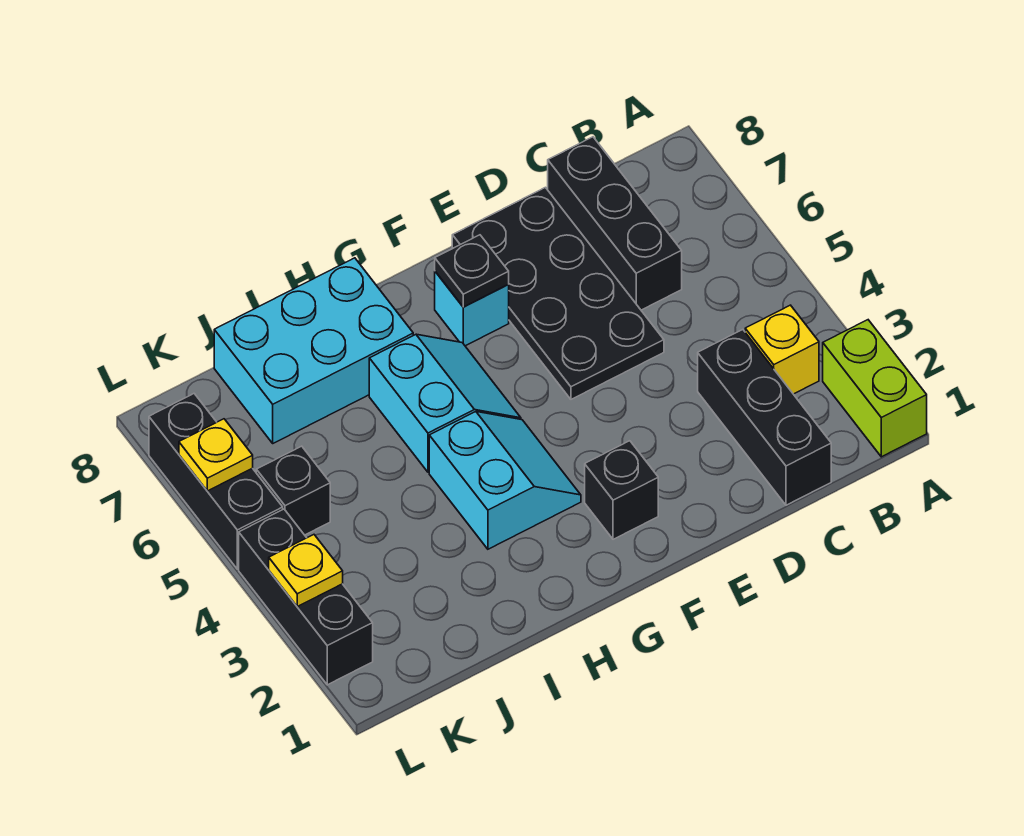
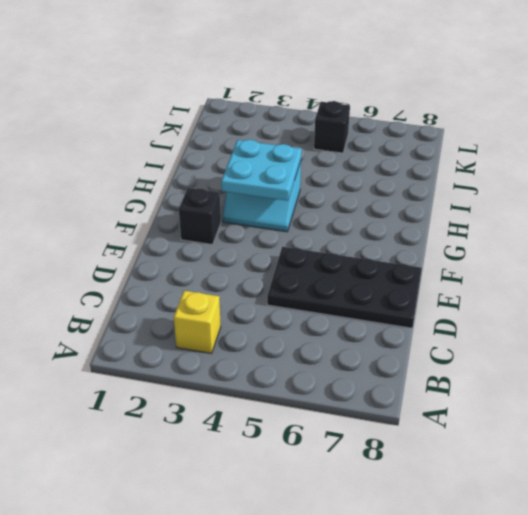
cyan 2x2 plate [221,140,302,201] -> none
none -> lime 1x2 brick [823,320,927,457]
none -> black 1x3 brick [698,330,831,505]
none -> black 1x3 brick [548,137,682,310]

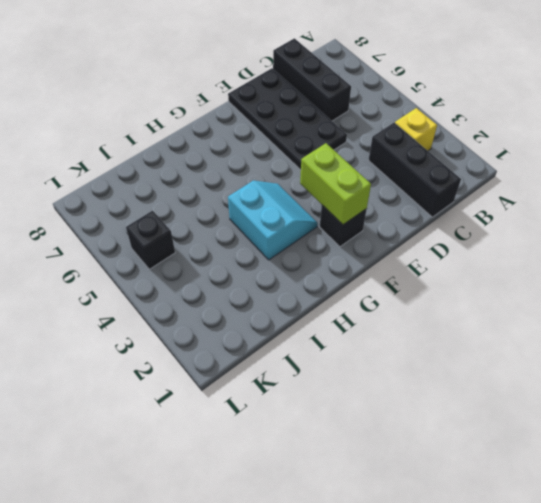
lime 1x2 brick [300,143,371,225] -> lime 1x2 brick moved to [823,320,927,457]
none -> cyan 1x1 brick [435,272,509,346]
none -> cyan 2x2 slope [369,334,521,472]
none -> cyan 2x3 brick [214,258,413,443]

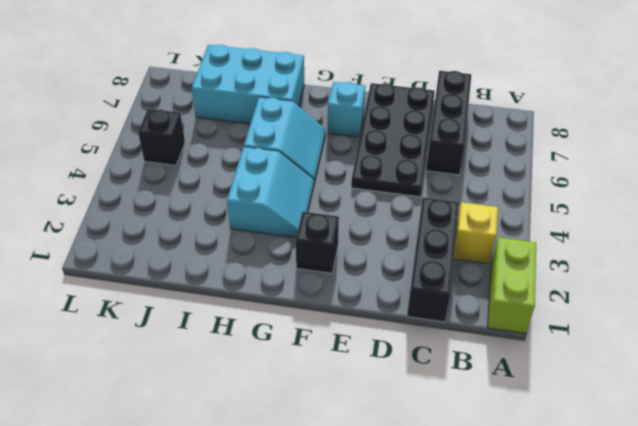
none -> black 1x3 brick [239,509,373,685]
none -> black 1x3 brick [149,394,283,569]
none -> black 1x1 plate [435,235,509,307]

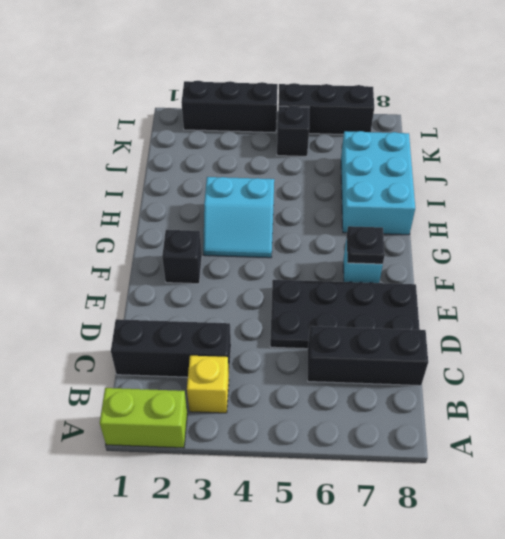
none -> cyan 2x2 slope [369,334,521,472]
none -> yellow 1x1 plate [269,535,343,607]
none -> yellow 1x1 plate [179,419,253,491]

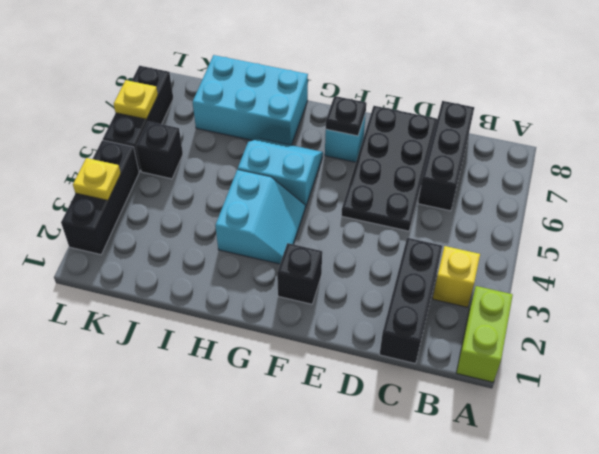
cyan 2x2 slope [238,138,323,208] -> cyan 2x2 slope turned to [369,334,521,472]

